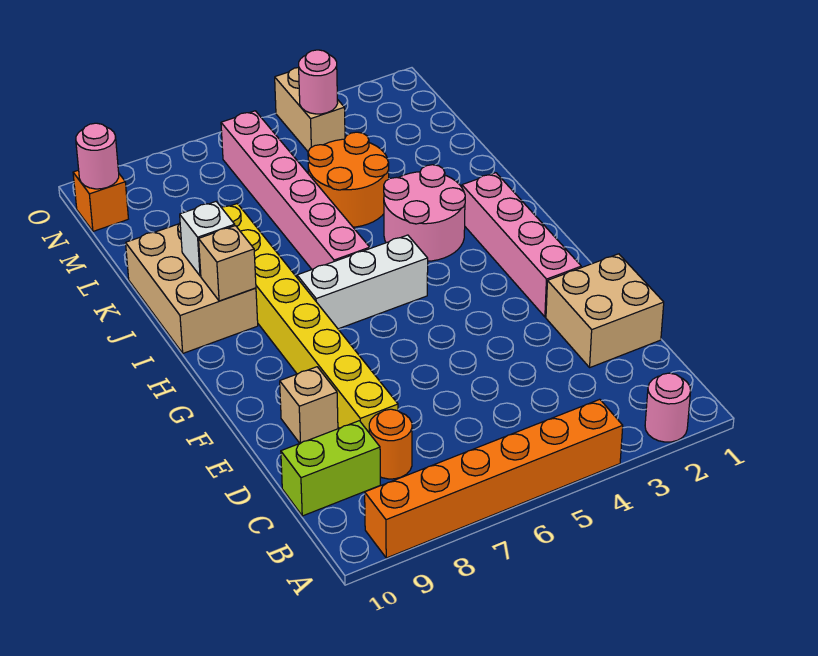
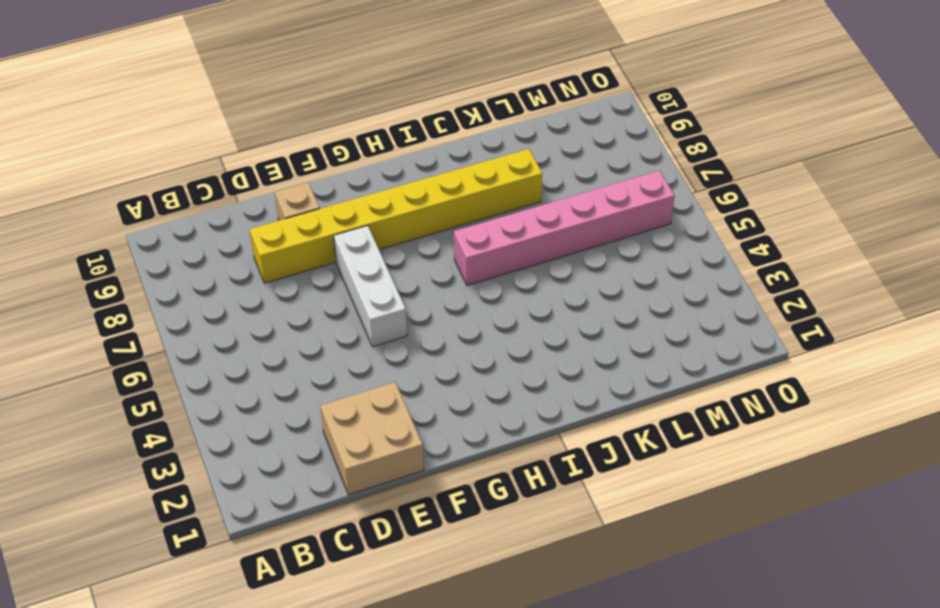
white 1x3 brick [334,226,407,347] -> white 1x3 brick moved to [297,235,428,329]
none -> pink 1x1 round brick [645,373,691,442]
none -> orange 1x6 brick [365,399,623,558]
none -> orange 1x1 round brick [369,409,412,479]

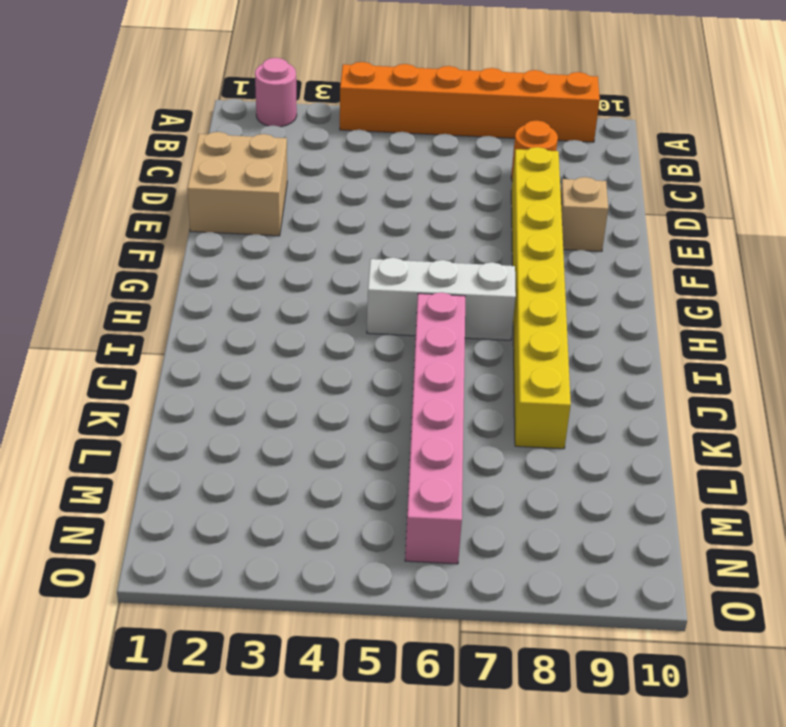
none -> lime 1x2 brick [281,421,380,516]
none -> pink 1x4 brick [462,173,581,317]
none -> pink 2x2 round brick [384,165,465,261]

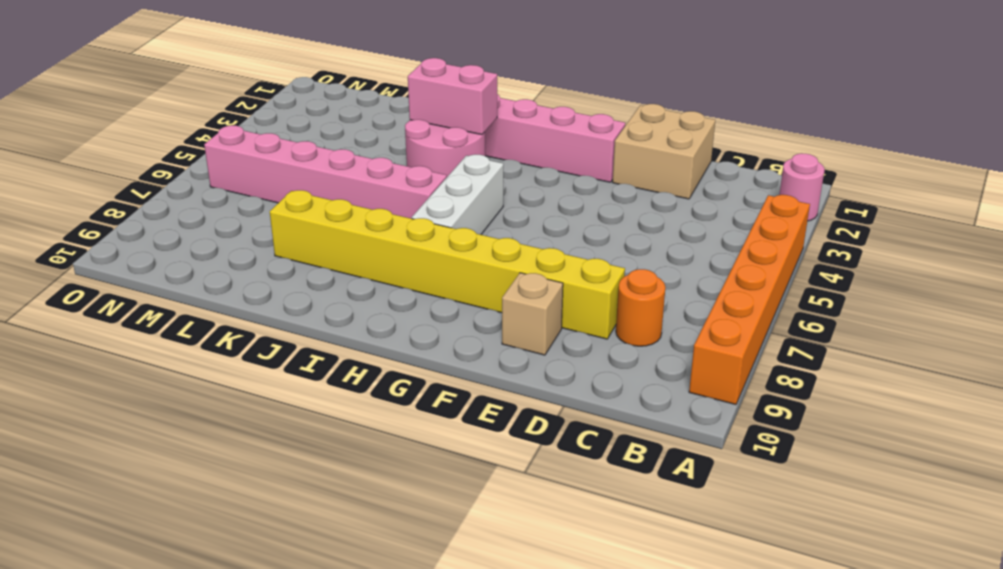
pink 1x2 brick [408,58,497,135] -> none
none -> lime 1x2 brick [281,421,380,516]
none -> tan 2x3 brick [126,224,258,353]
none -> orange 2x2 round brick [308,132,389,227]

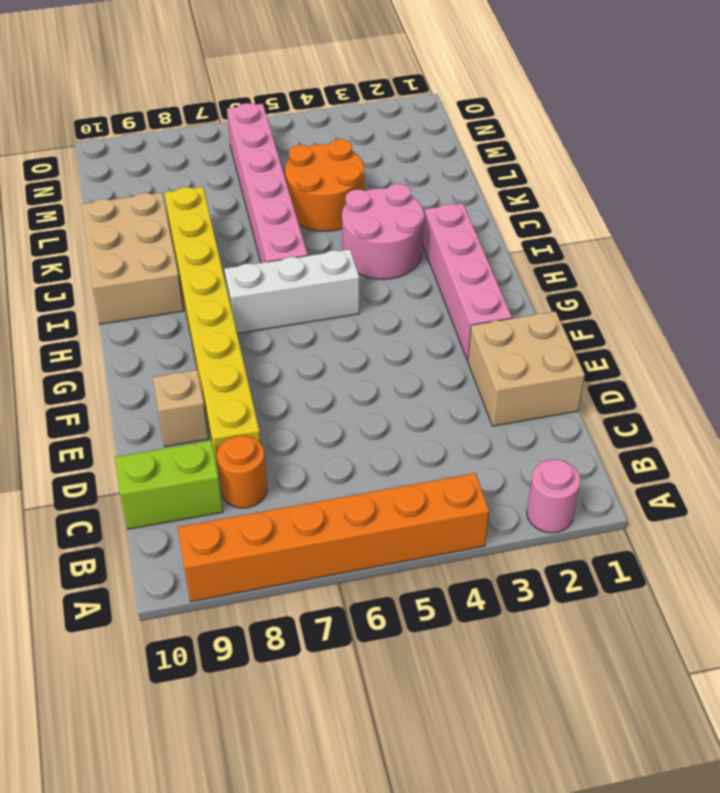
none -> tan 1x2 brick [275,68,345,151]
none -> orange 1x1 brick [73,170,128,231]
none -> tan 1x1 brick [199,226,256,301]

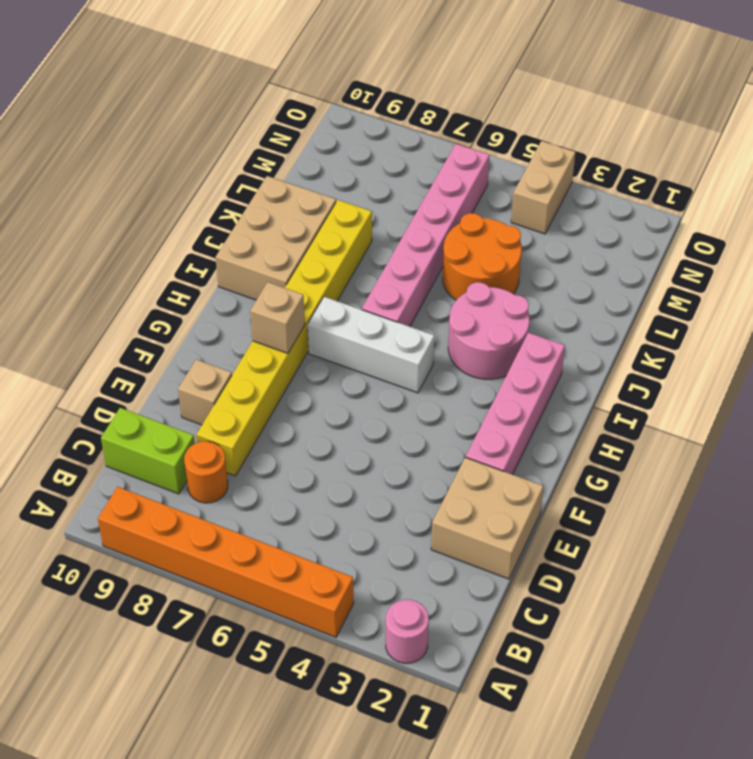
tan 1x1 brick [250,282,305,353] -> tan 1x1 brick moved to [199,226,256,301]
none -> orange 1x1 brick [73,170,128,231]
none -> white 1x1 brick [180,202,235,276]
none -> pink 1x1 round brick [299,50,338,114]

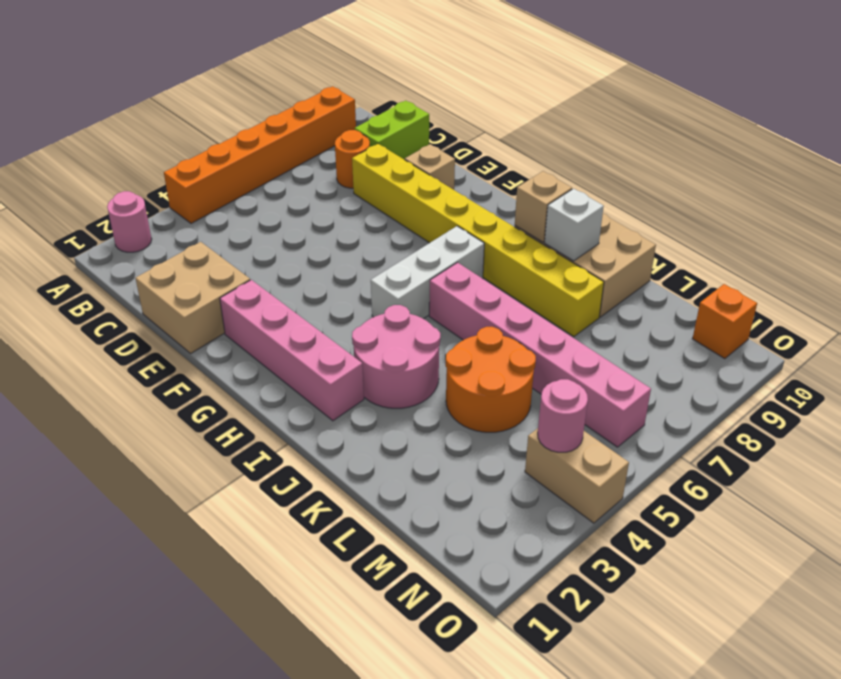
none -> pink 1x1 round brick [76,123,119,189]

